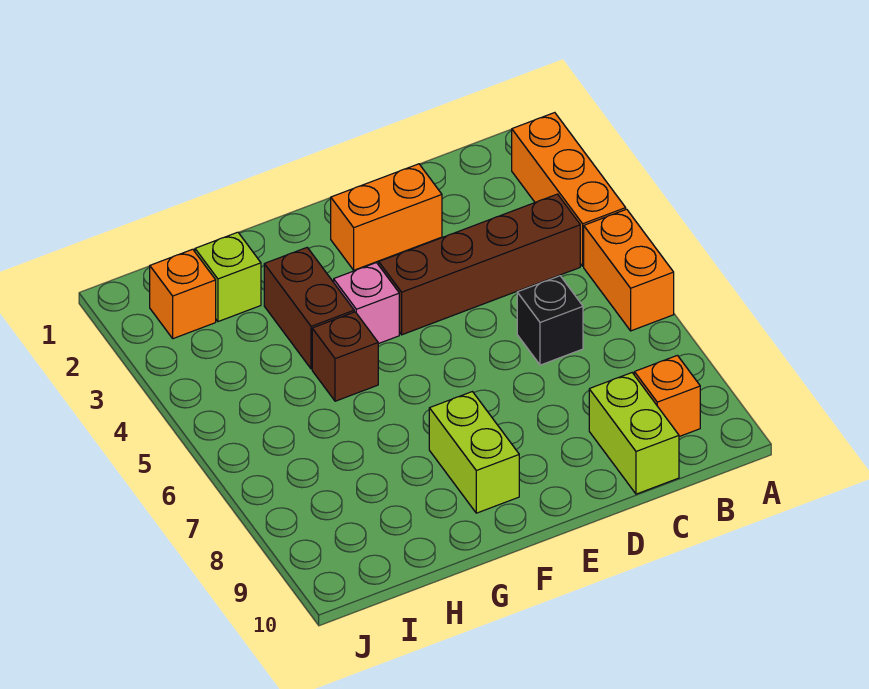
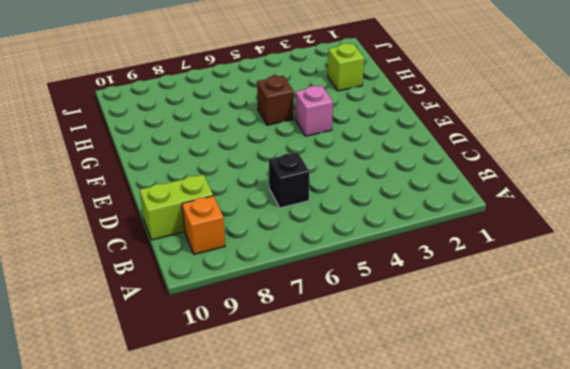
none -> orange 1x3 brick [512,113,626,266]
none -> orange 1x2 brick [584,209,674,331]
none -> brown 1x4 brick [379,194,580,335]

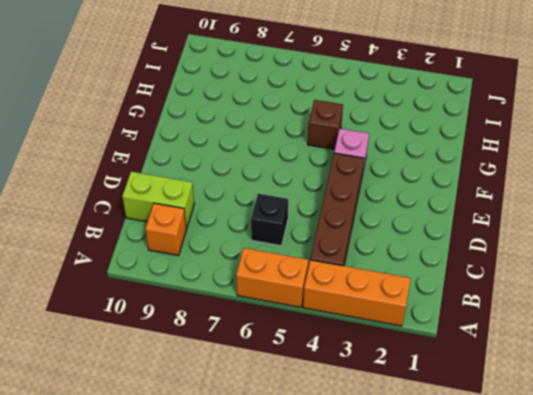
none -> orange 1x2 brick [331,164,442,270]
none -> lime 1x2 brick [429,392,519,513]
none -> brown 1x2 brick [264,248,354,369]

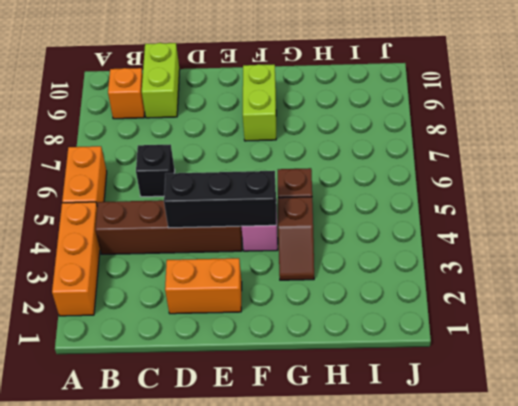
black 1x3 brick [164,171,276,228] -> none
brown 1x2 slope [278,197,314,280] -> brown 1x2 brick [264,248,354,369]
none -> lime 1x1 brick [195,232,261,322]
none -> orange 1x1 brick [150,249,216,339]

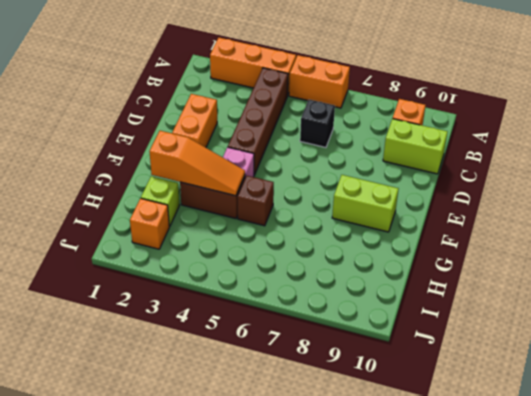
orange 1x3 slope [149,131,245,196] -> none

